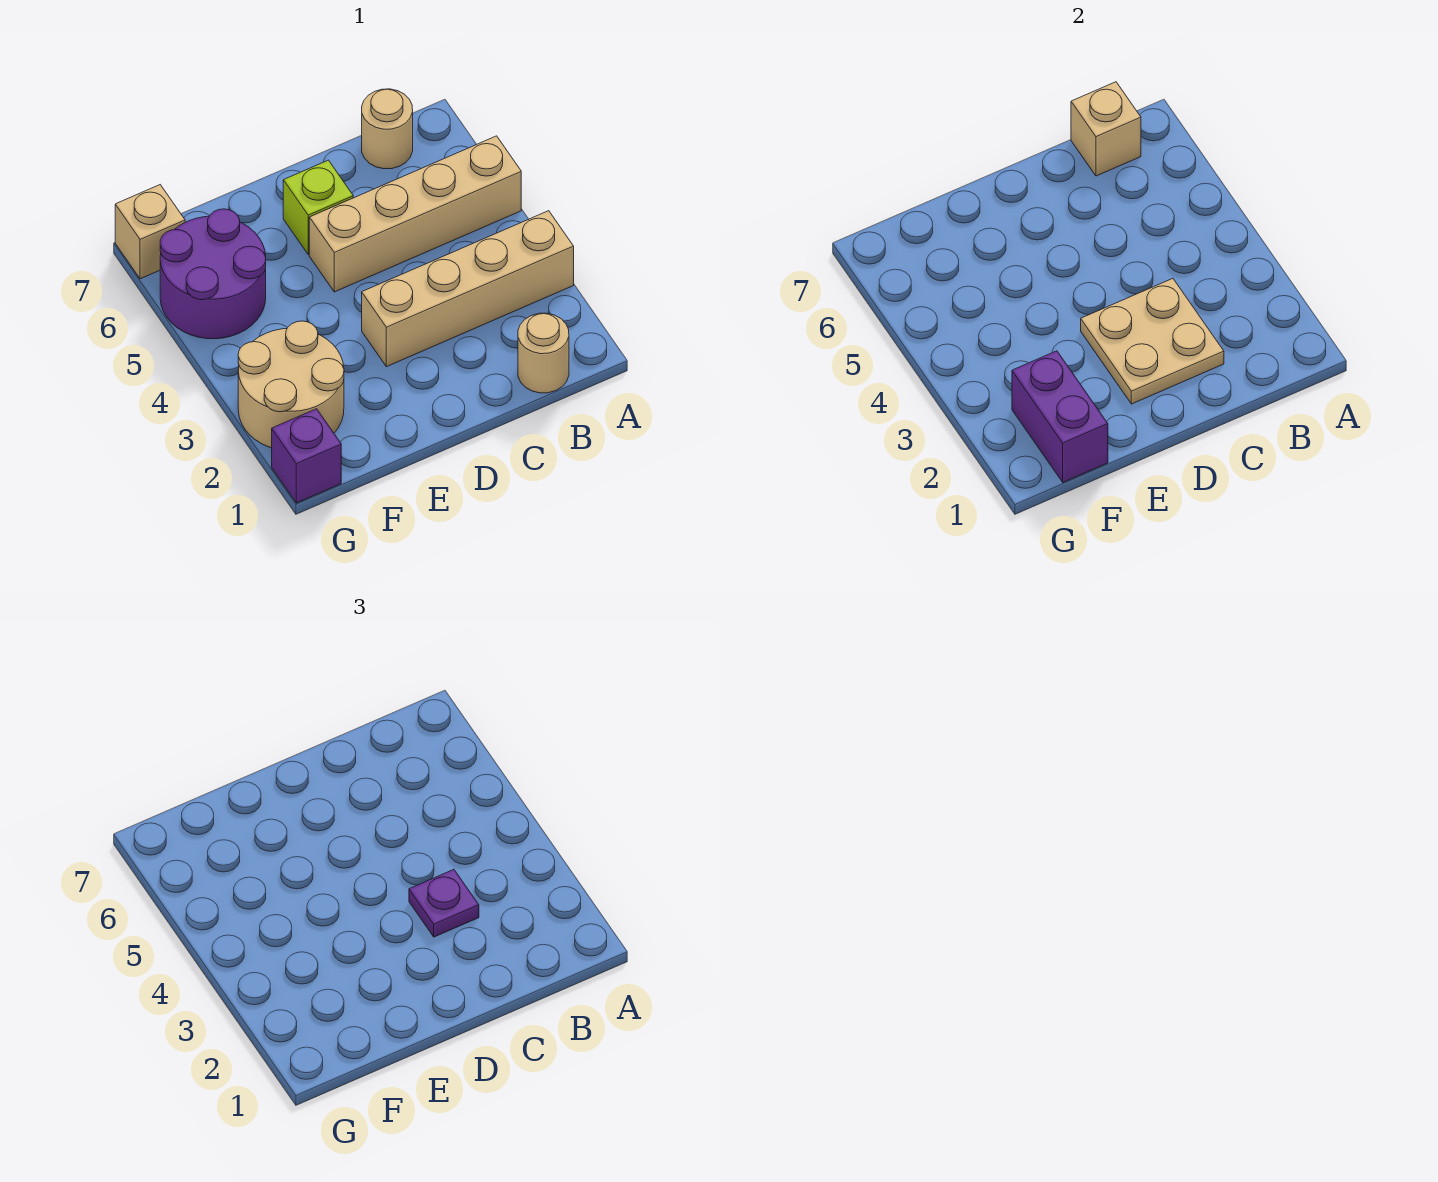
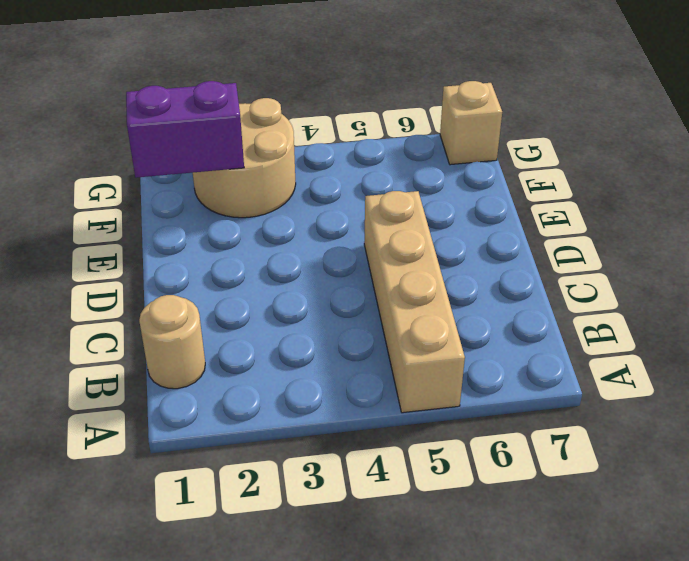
none -> tan 1x4 brick [362,211,574,367]
none -> tan 1x1 round brick [362,89,413,169]
none -> lime 1x1 brick [283,160,353,254]

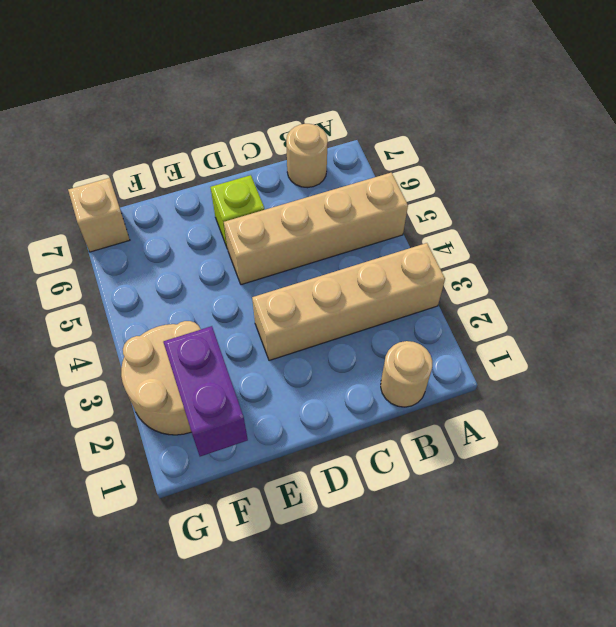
none -> purple 2x2 round brick [160,209,266,339]
none -> purple 1x1 brick [272,409,341,503]
none -> tan 1x1 brick [1071,82,1141,176]

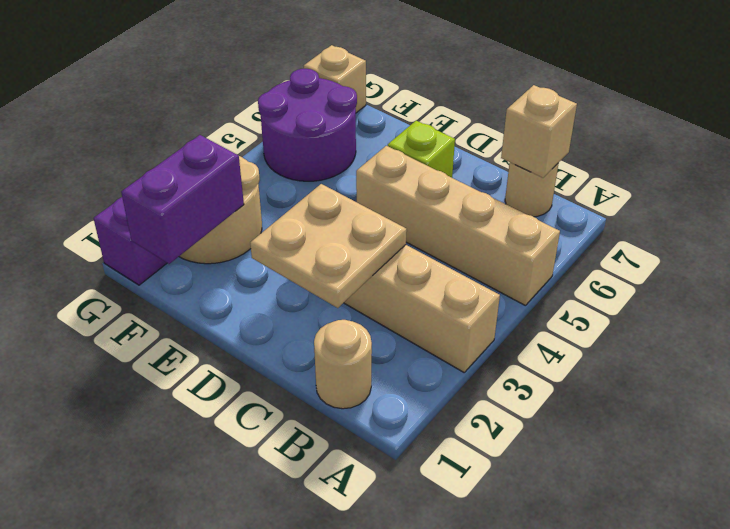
none -> purple 1x1 plate [409,869,479,937]

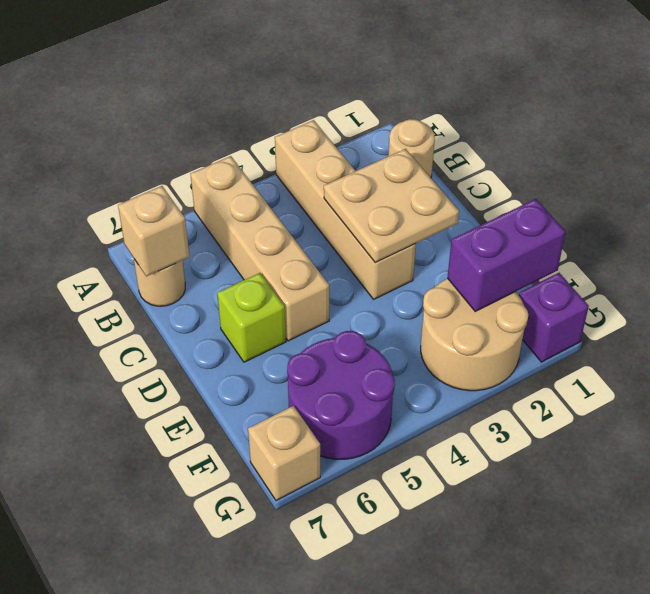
none -> purple 1x1 plate [409,869,479,937]

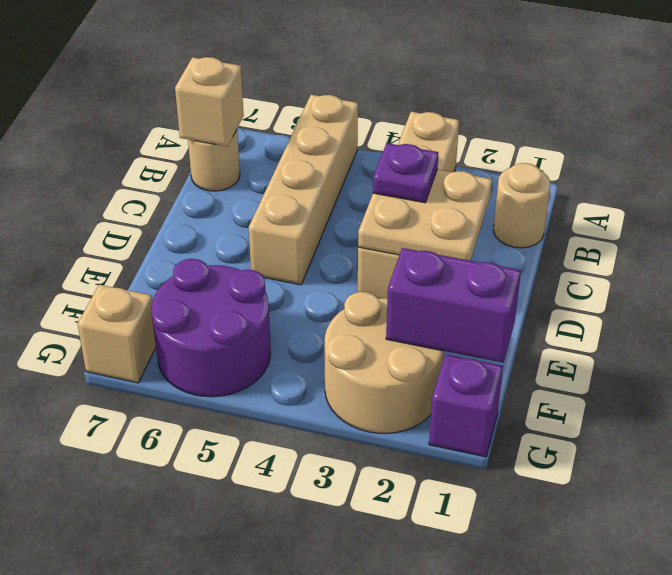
none -> lime 1x1 brick [283,160,353,254]

